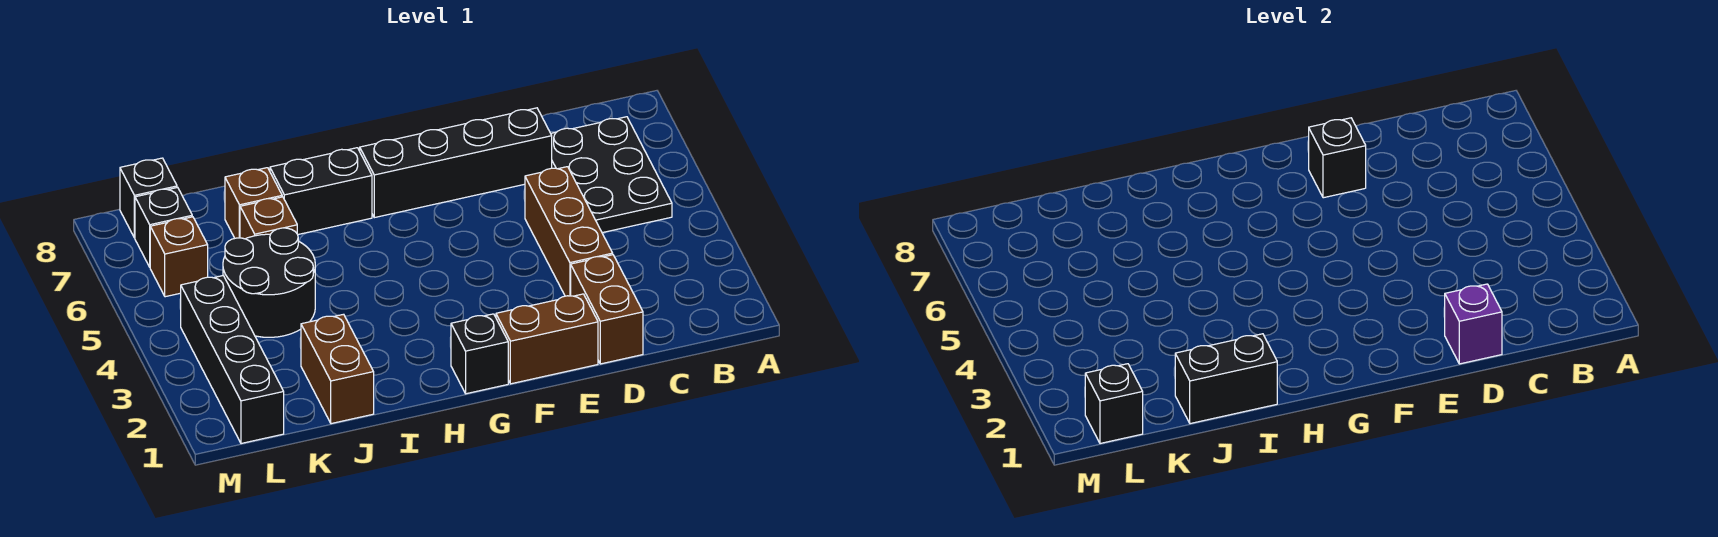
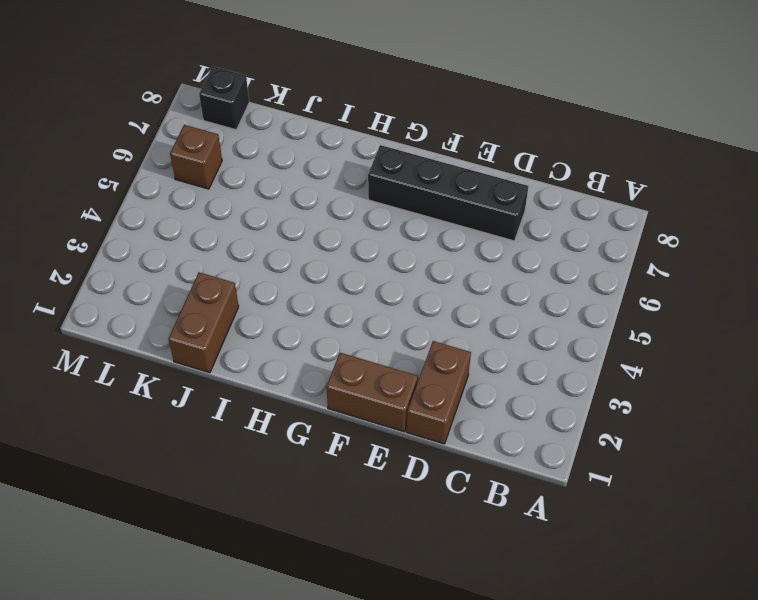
none -> black 2x3 plate [551,117,672,233]
none -> brown 1x3 brick [525,167,613,296]
none -> black 1x1 brick [451,314,508,394]

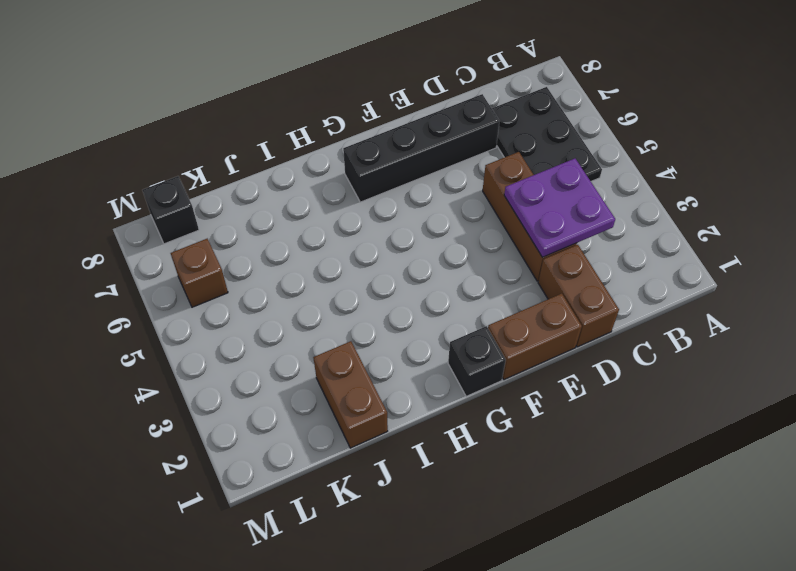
purple 2x2 plate [504,159,615,257] -> none
none -> black 1x2 brick [270,148,372,234]
none -> black 2x2 round brick [223,228,315,337]
none -> brown 1x1 brick [240,197,297,239]

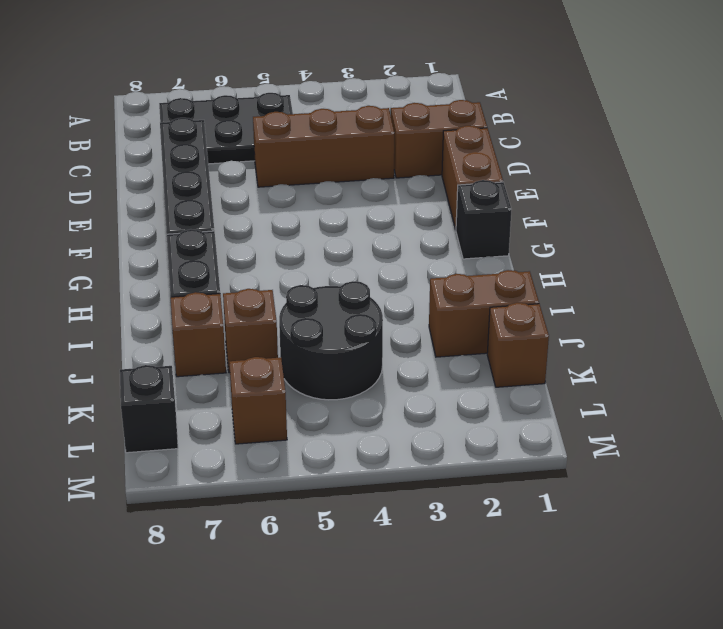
brown 1x1 brick [487,303,549,387] -> none
none -> black 1x4 brick [181,276,284,443]
none -> black 1x1 brick [135,187,192,267]
none -> purple 1x1 brick [1445,284,1502,364]

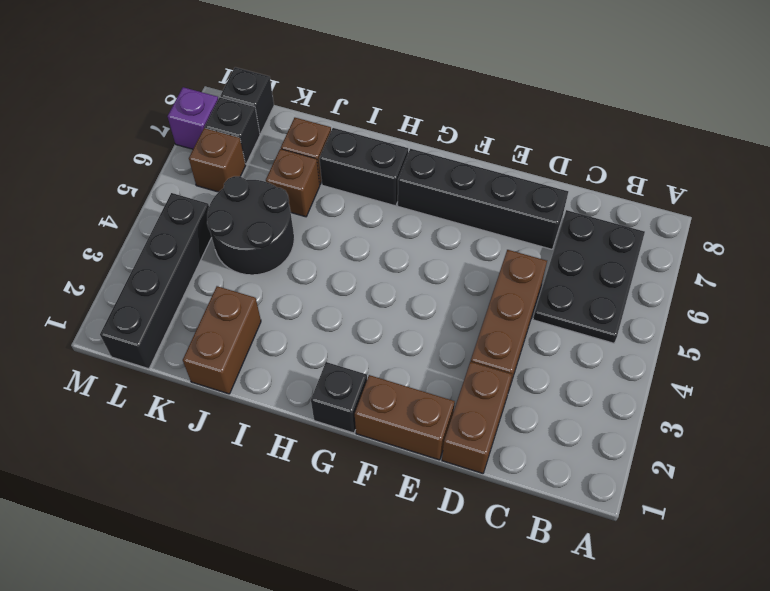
purple 1x1 brick [168,87,218,149] -> purple 1x1 brick moved to [1445,284,1502,364]
none -> black 1x1 brick [1309,118,1366,198]
none -> black 1x2 brick [1175,334,1277,424]
none -> black 1x1 brick [1085,364,1143,443]

